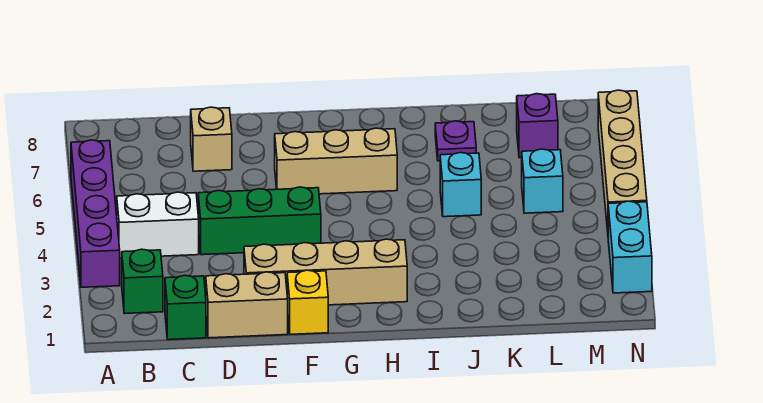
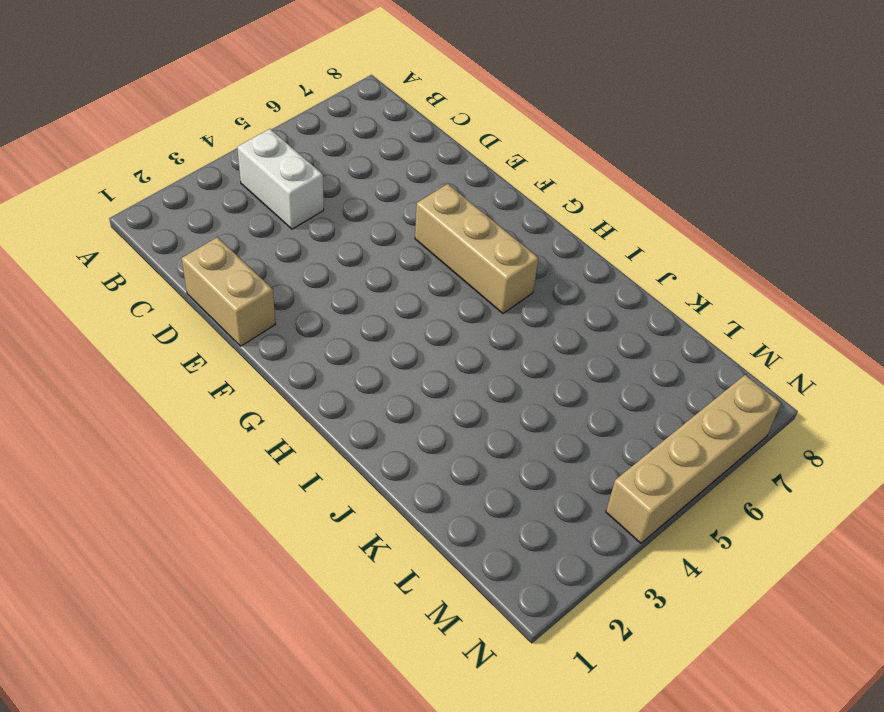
none -> purple 1x4 brick [71,140,120,287]
none -> green 1x1 brick [122,249,163,314]
none -> green 1x1 brick [165,275,206,340]

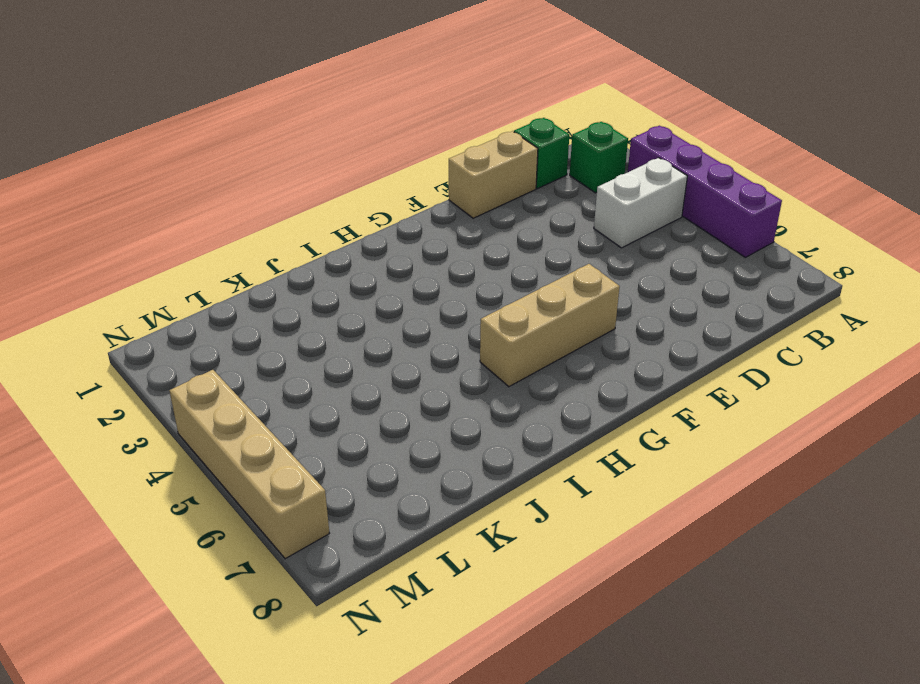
none -> green 1x3 brick [198,187,321,255]
none -> tan 1x1 brick [191,107,232,171]
none -> tan 1x4 brick [244,239,407,305]

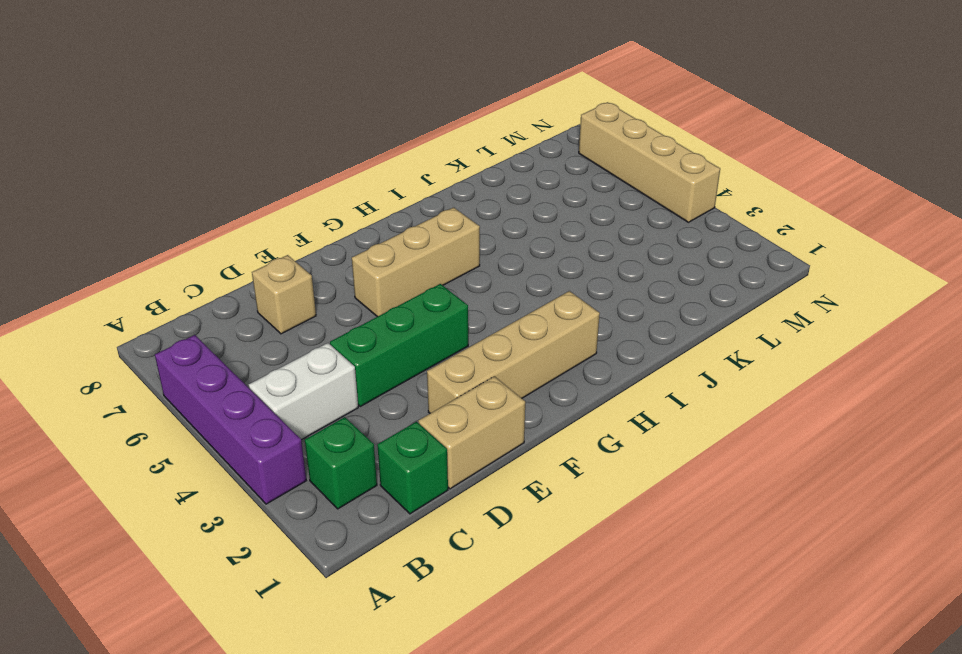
none -> yellow 1x1 brick [287,270,328,334]
none -> cyan 1x1 brick [440,153,481,217]
none -> purple 1x1 plate [435,121,476,161]

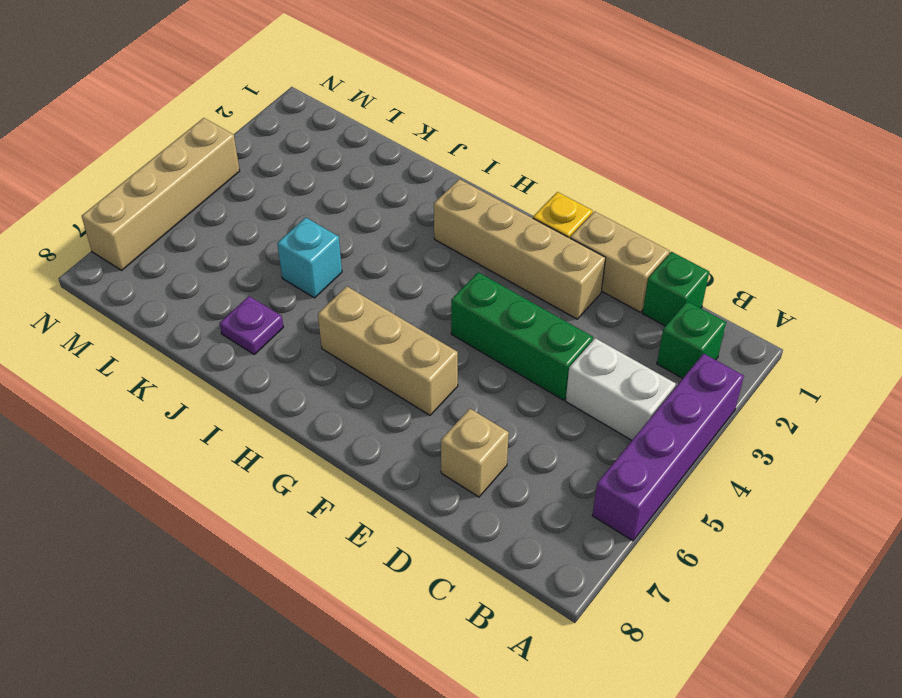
none -> cyan 1x1 brick [522,149,563,213]
none -> purple 1x1 brick [517,94,558,158]
none -> cyan 1x2 brick [608,201,652,293]

